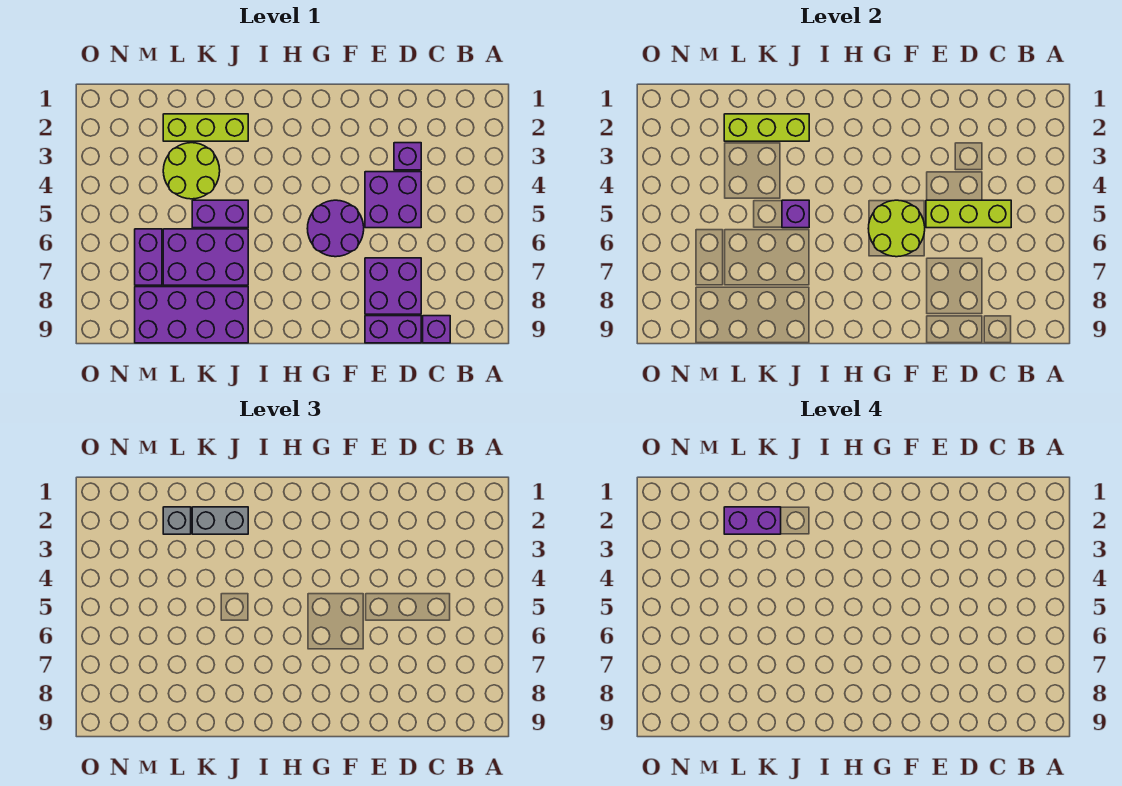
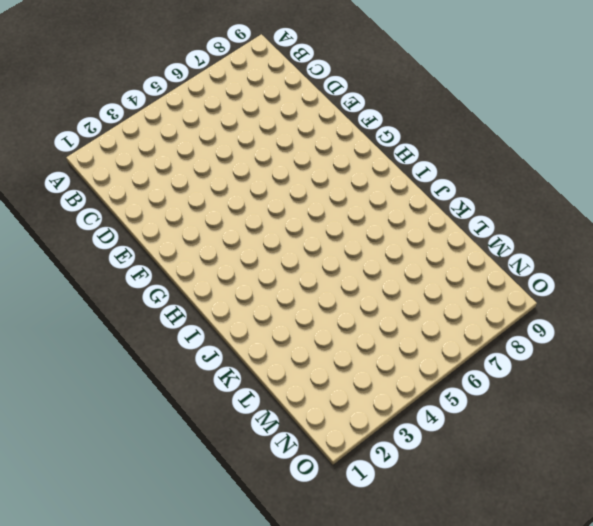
none -> purple 1x1 brick [423,316,450,343]
none -> purple 1x1 brick [394,143,421,170]
none -> purple 2x2 brick [365,172,421,228]

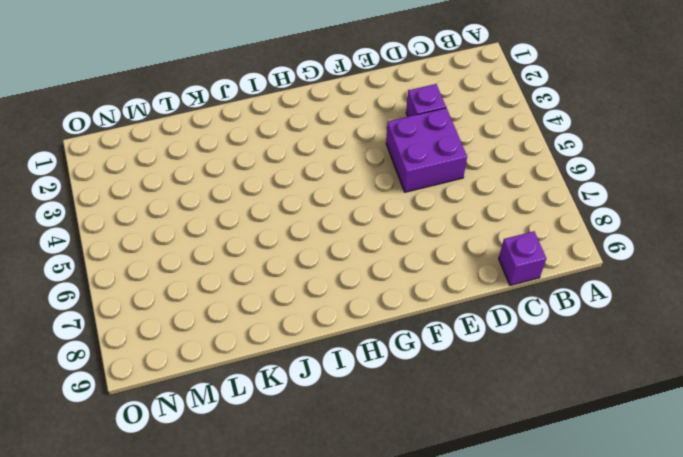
none -> purple 2x2 brick [365,258,421,314]
none -> purple 1x2 brick [365,316,421,343]
none -> purple 2x2 round brick [307,200,364,257]

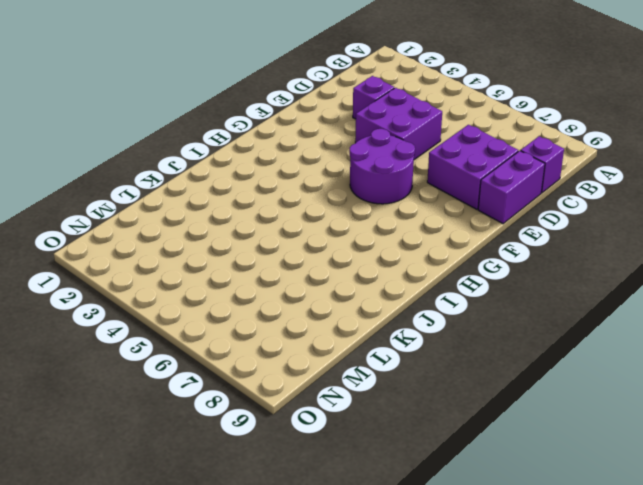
none -> lime 1x3 brick [163,114,248,141]
none -> purple 1x2 brick [192,200,248,228]
none -> purple 2x3 brick [163,229,248,285]

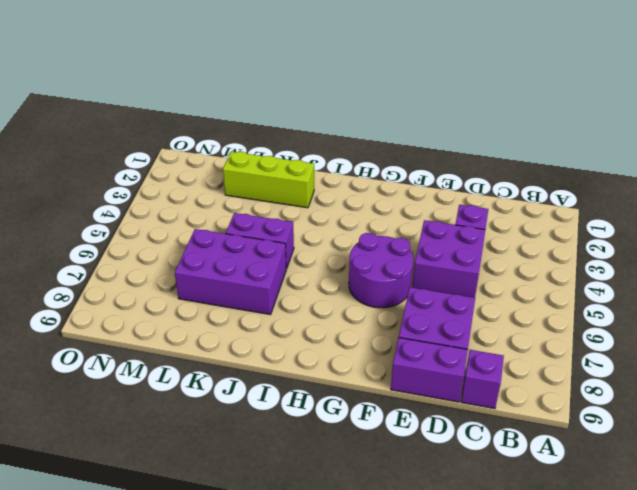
none -> purple 2x4 brick [135,287,248,343]
none -> lime 2x2 round brick [163,143,220,199]
none -> purple 1x2 brick [135,229,162,285]

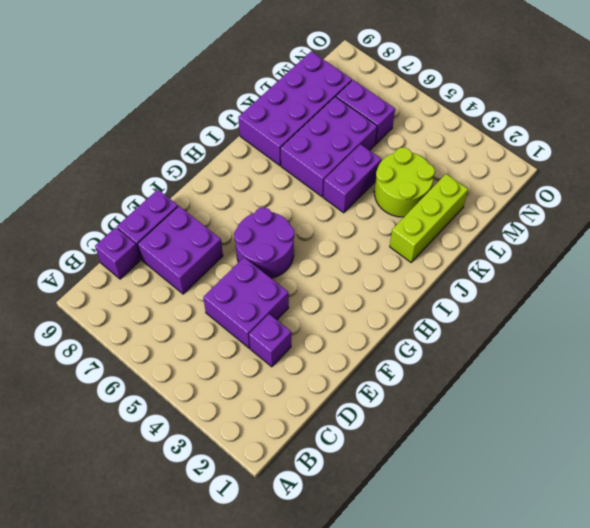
none -> lime 1x3 brick [926,200,1011,228]
none -> lime 2x2 round brick [868,200,925,257]
none -> lime 1x3 brick [724,114,809,141]

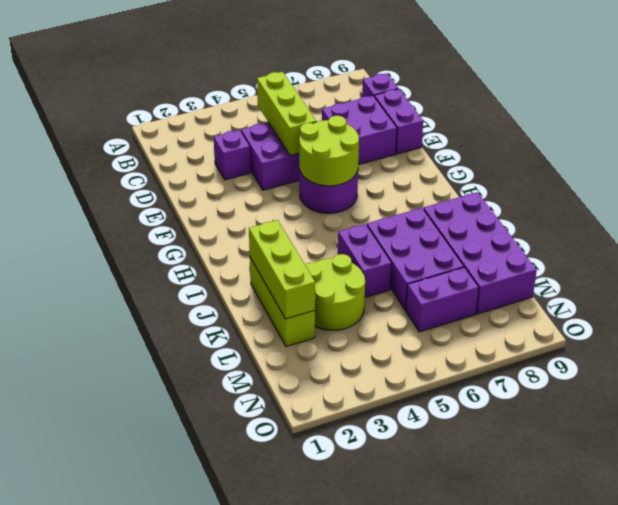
none -> purple 1x1 brick [782,200,809,228]
none -> grey 1x2 brick [192,507,248,534]
none -> grey 1x1 brick [163,507,191,534]

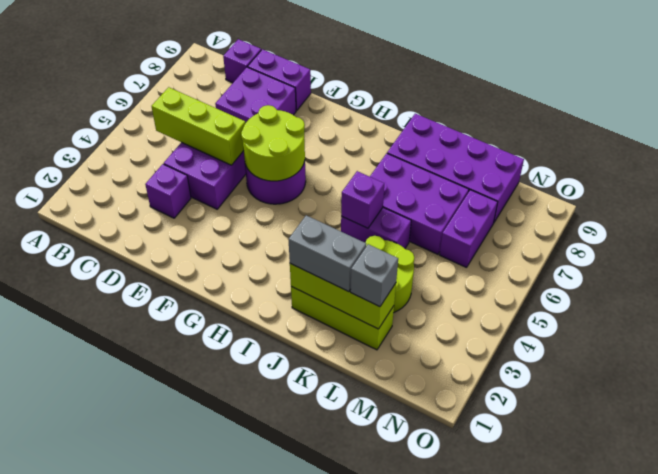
none -> purple 1x2 brick [724,507,781,534]

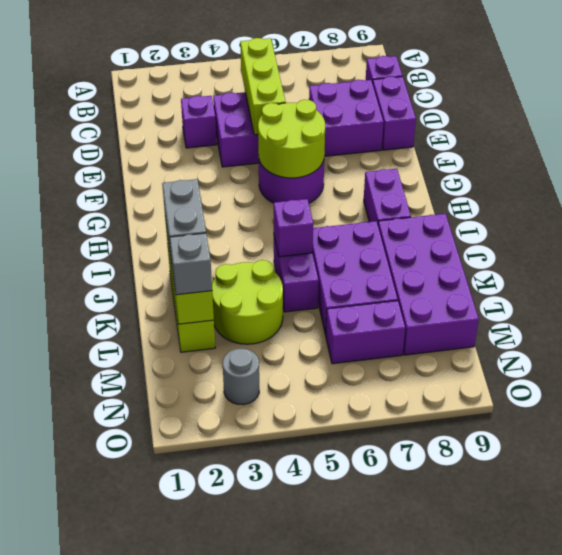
purple 1x2 brick [364,169,411,224] -> purple 1x2 brick moved to [724,507,781,534]
grey 1x1 round brick [223,349,259,405] -> none

